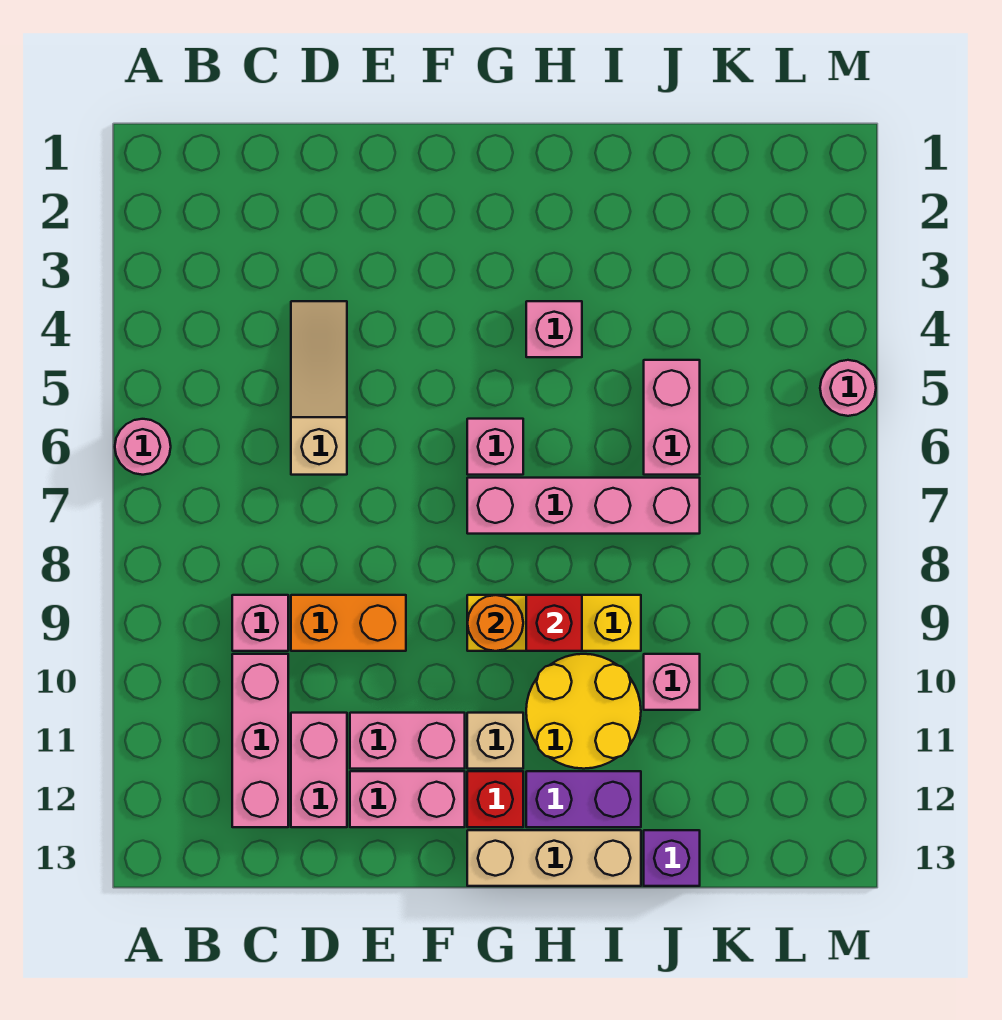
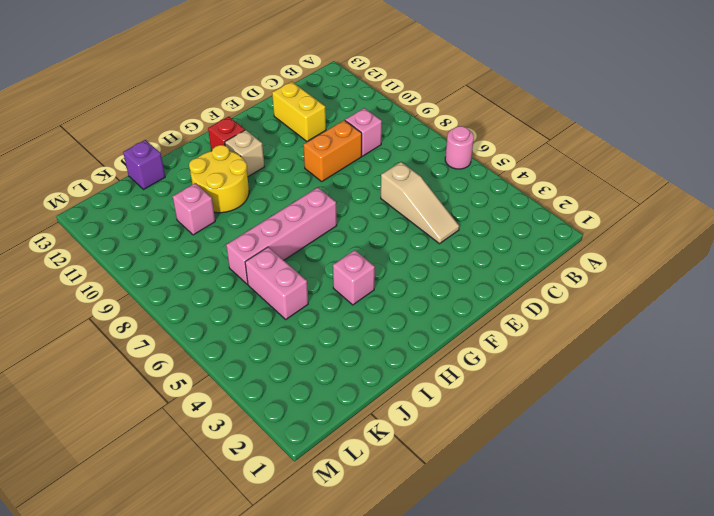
yellow 1x2 brick [272,82,326,141] -> pink 1x2 brick [291,713,347,827]
none -> pink 1x3 brick [232,654,288,827]
none -> pink 1x2 brick [350,713,465,769]
none -> pink 1x2 brick [350,771,465,827]

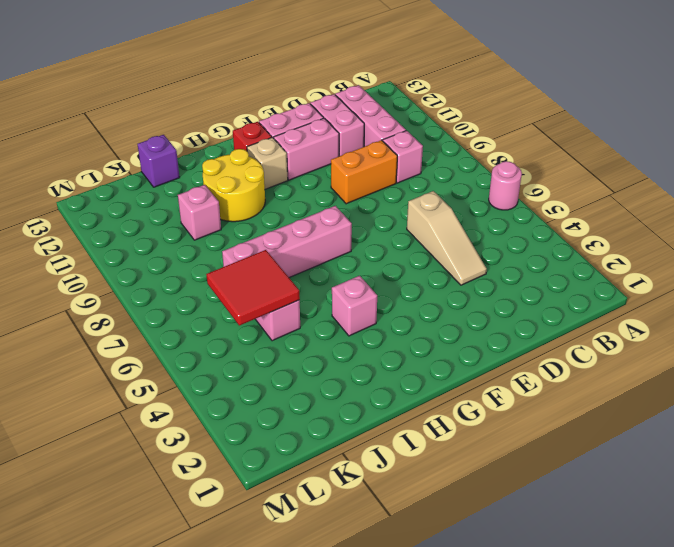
red 2x2 tile [206,250,300,326] -> none
none -> pink 1x1 brick [467,419,523,475]
none -> yellow 1x3 brick [467,595,641,651]
none -> tan 1x3 brick [467,830,641,886]

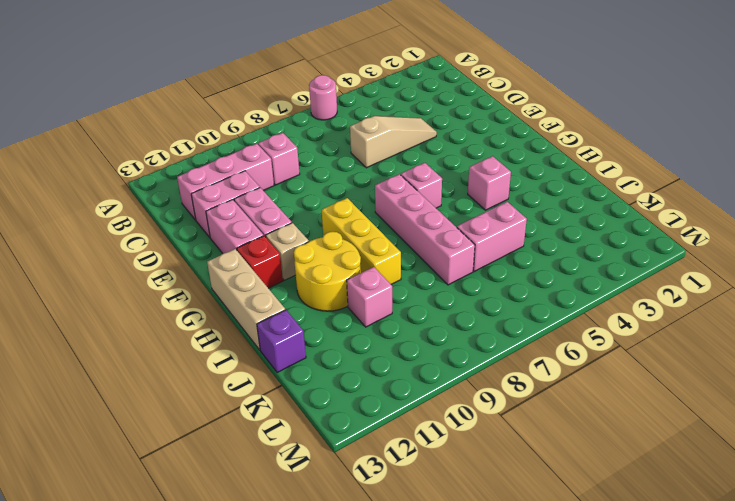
none -> orange 1x2 brick [291,595,406,651]
none -> purple 1x2 brick [526,771,641,827]
none -> pink 1x1 round brick [820,360,876,416]

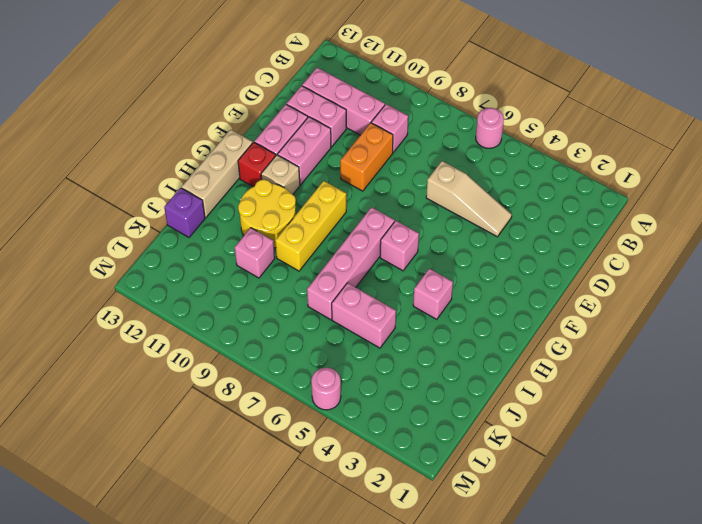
none -> purple 1x2 brick [526,771,641,827]
none -> orange 1x1 round brick [467,595,523,651]
none -> red 1x1 brick [526,595,582,651]

